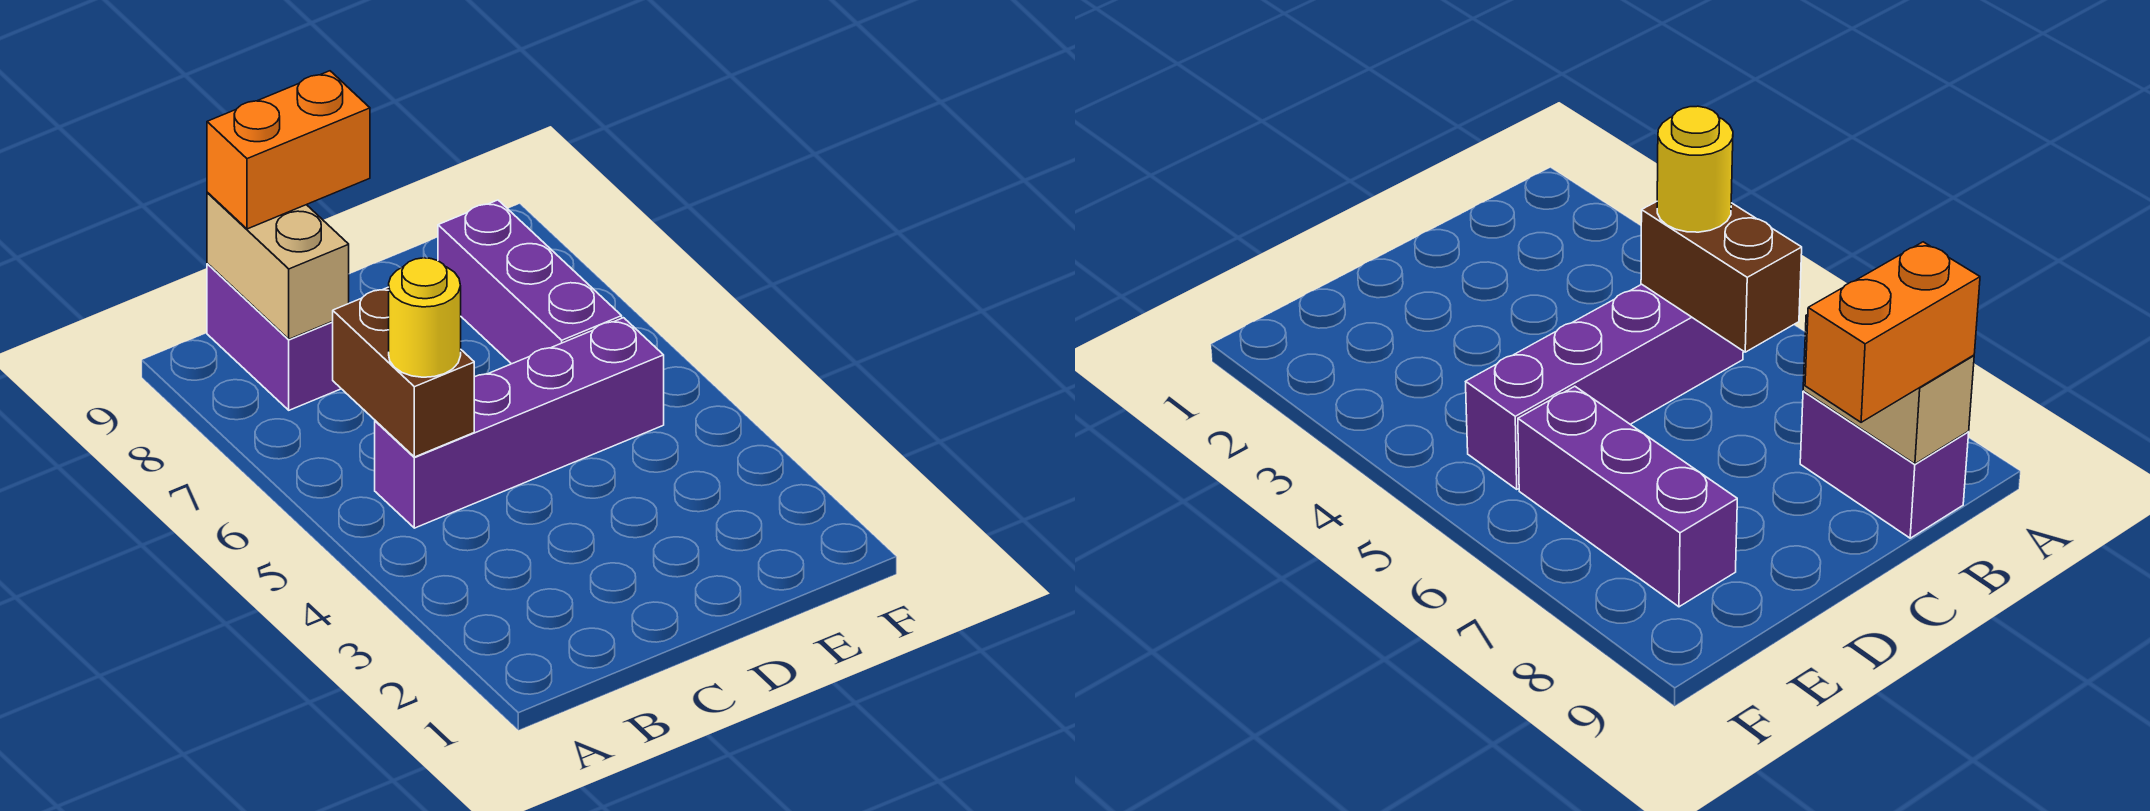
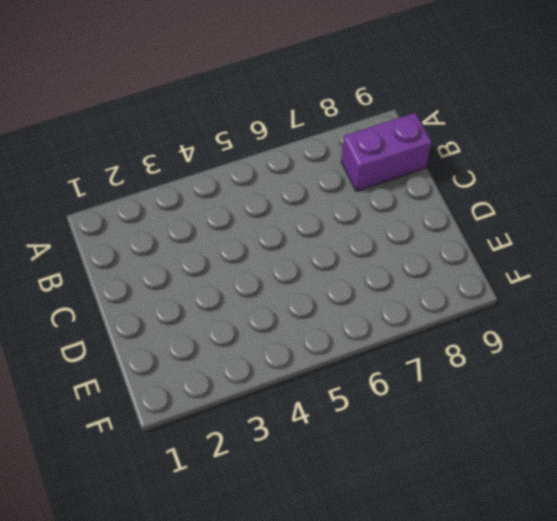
none -> purple 1x4 brick [375,318,664,528]
none -> purple 1x3 brick [438,200,622,364]

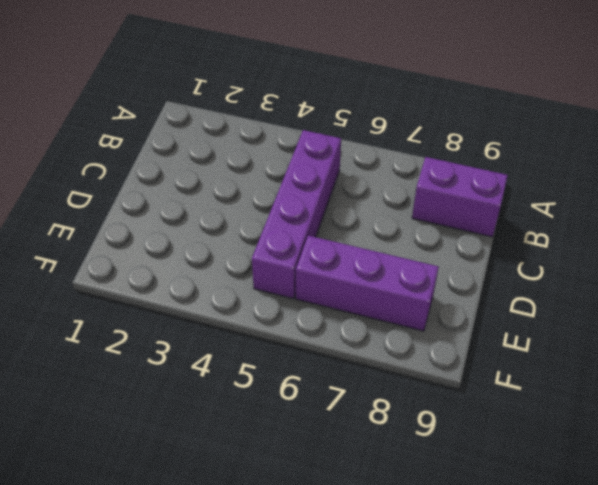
none -> brown 1x2 brick [333,287,474,457]
none -> tan 1x2 brick [207,192,349,339]

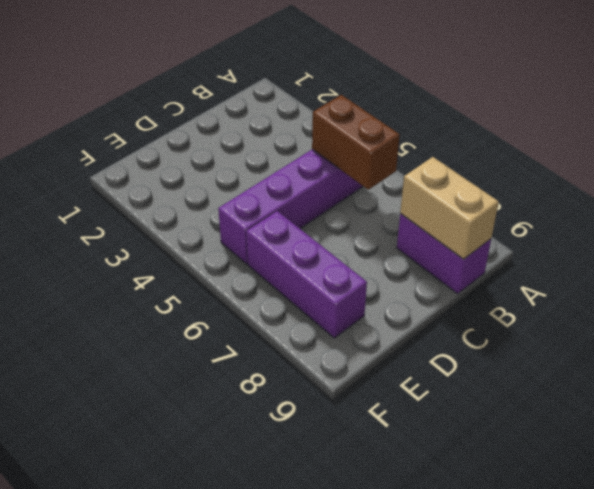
none -> yellow 1x1 round brick [389,258,461,377]
none -> orange 1x2 brick [207,71,370,229]

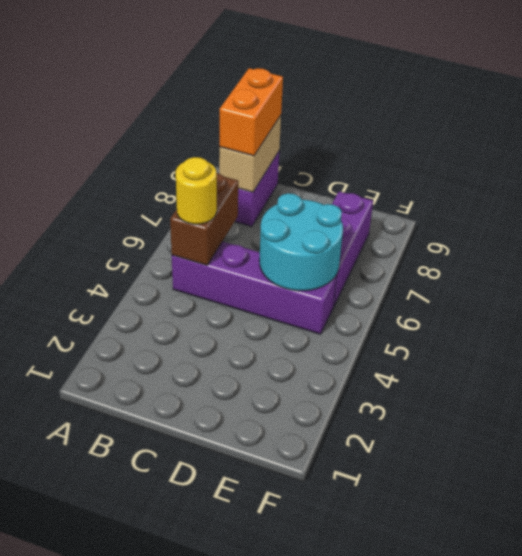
orange 1x2 brick [220,68,283,156] -> orange 1x2 brick turned to [207,71,370,229]
cyan 2x2 round brick [259,193,343,291] -> none

